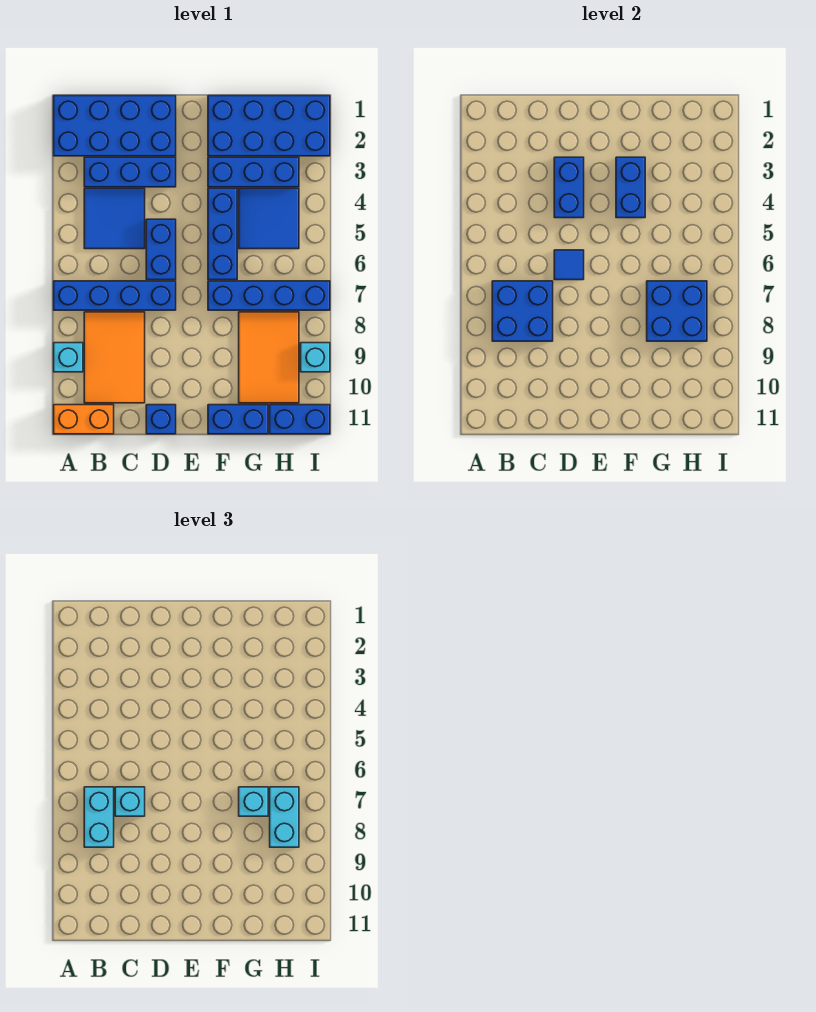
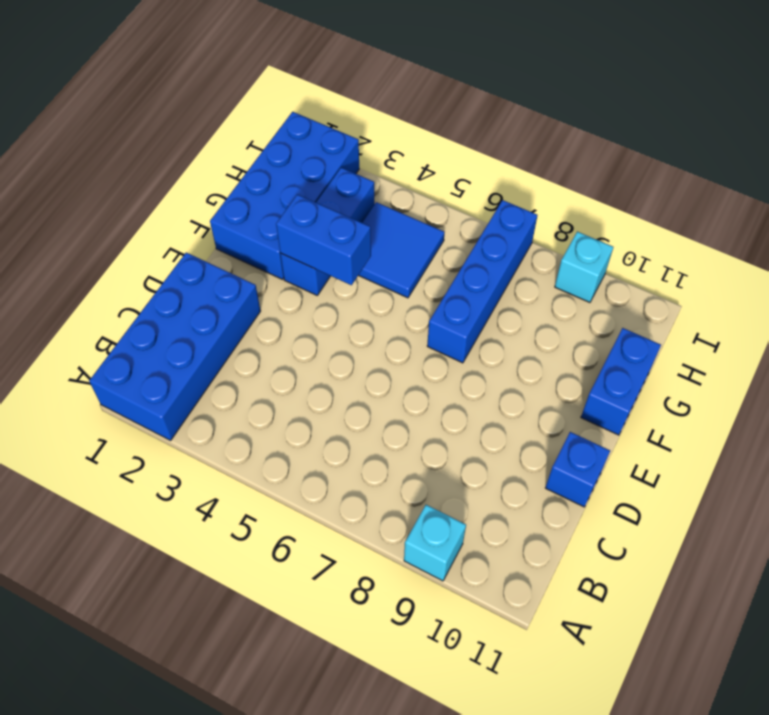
none -> blue 1x4 brick [54,281,176,310]
none -> orange 1x2 brick [54,405,114,434]
none -> blue 1x3 brick [84,157,176,187]

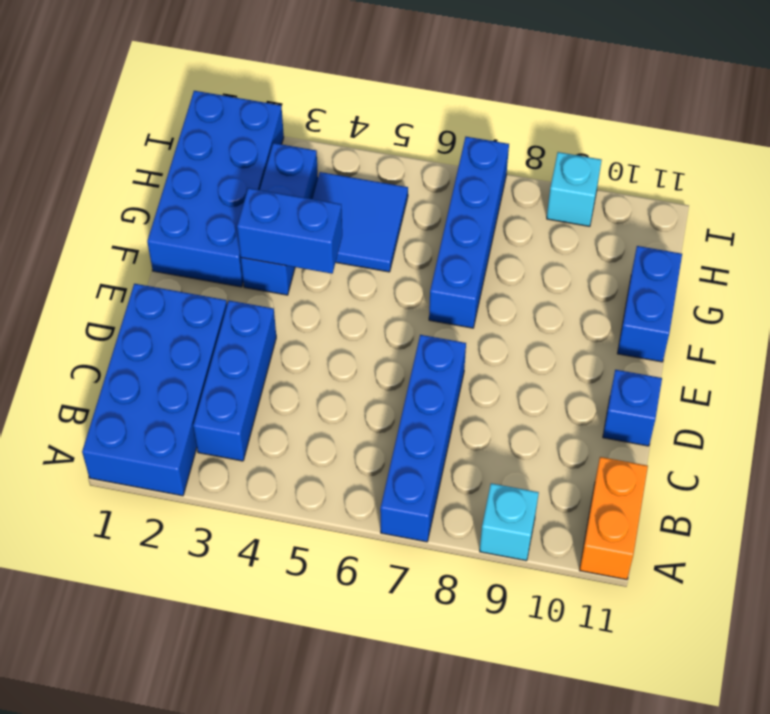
none -> blue 2x2 tile [84,188,145,249]
none -> orange 2x3 tile [84,312,145,403]
none -> blue 1x2 brick [146,219,176,280]

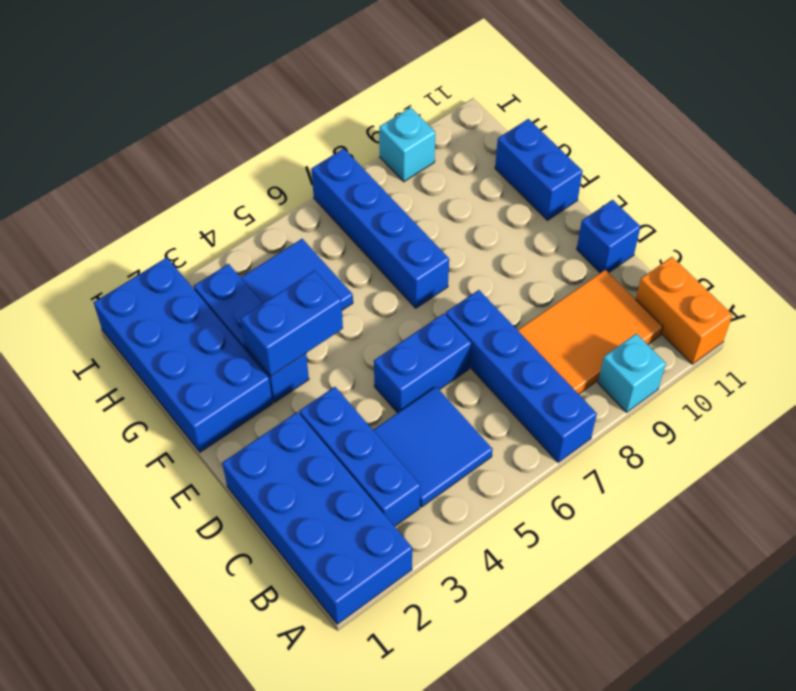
none -> blue 1x3 brick [208,188,237,280]
none -> orange 2x3 tile [239,312,299,403]
none -> blue 1x2 brick [270,405,330,434]

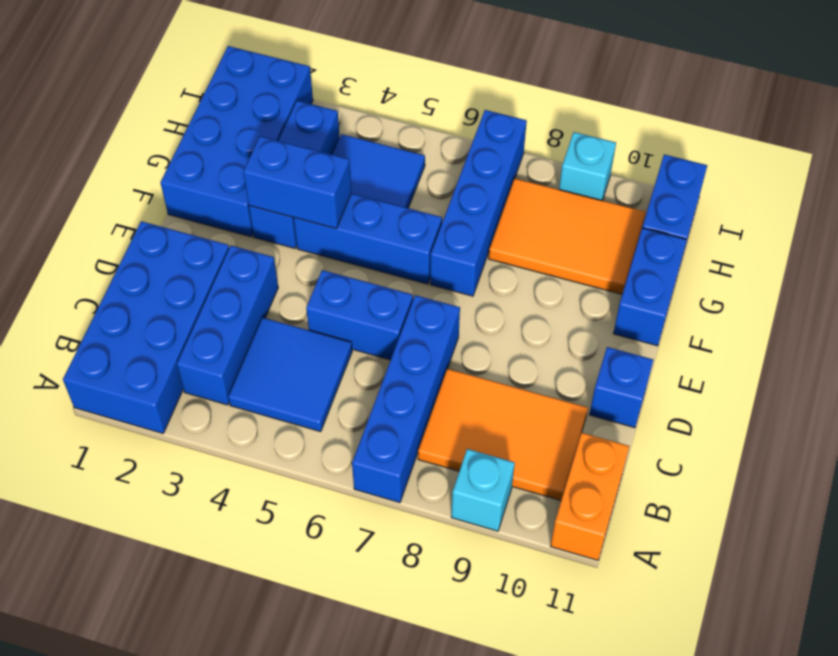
none -> blue 2x2 brick [492,281,553,341]
none -> blue 1x2 brick [554,157,584,218]
none -> blue 1x1 tile [554,250,584,280]

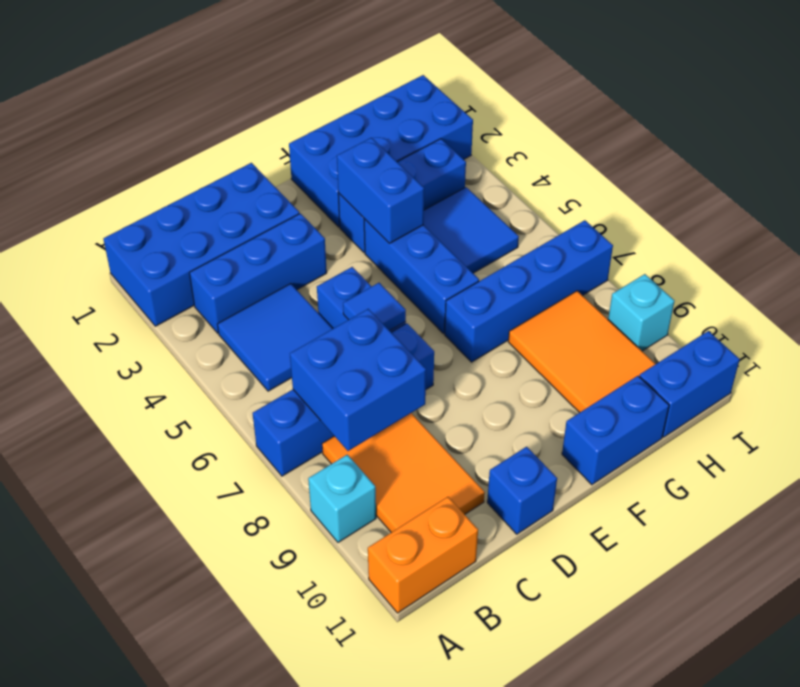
none -> blue 1x2 brick [554,157,584,218]
none -> blue 2x2 brick [647,281,707,341]
none -> cyan 1x2 brick [84,787,114,847]

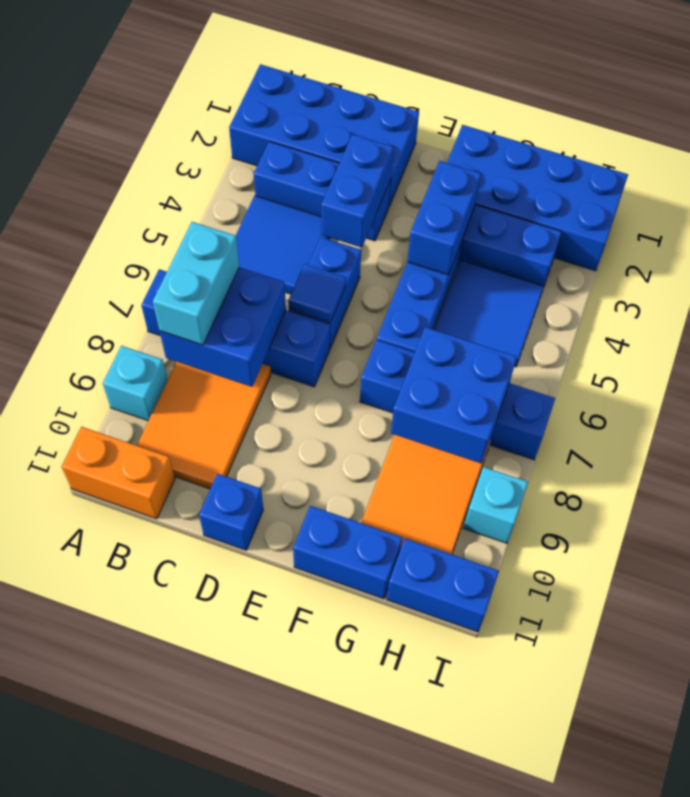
none -> cyan 1x1 brick [115,787,145,816]
none -> cyan 1x1 brick [239,787,268,816]
none -> cyan 1x2 brick [270,787,299,847]

